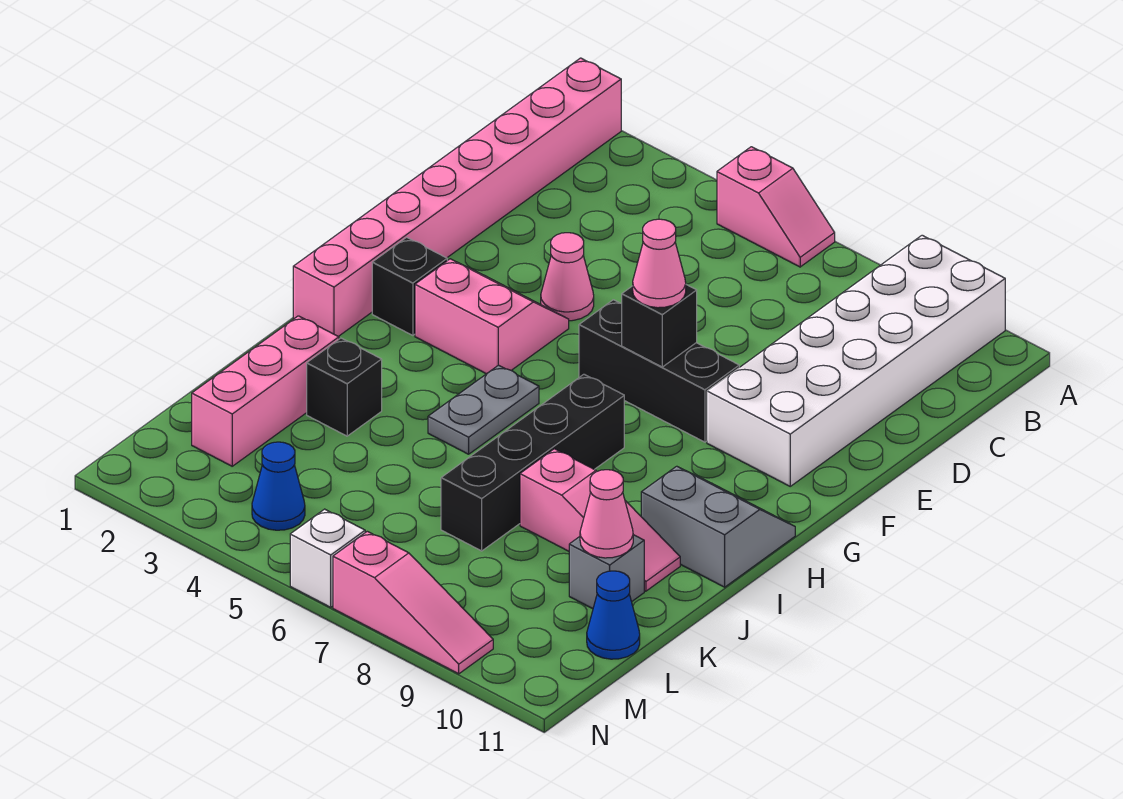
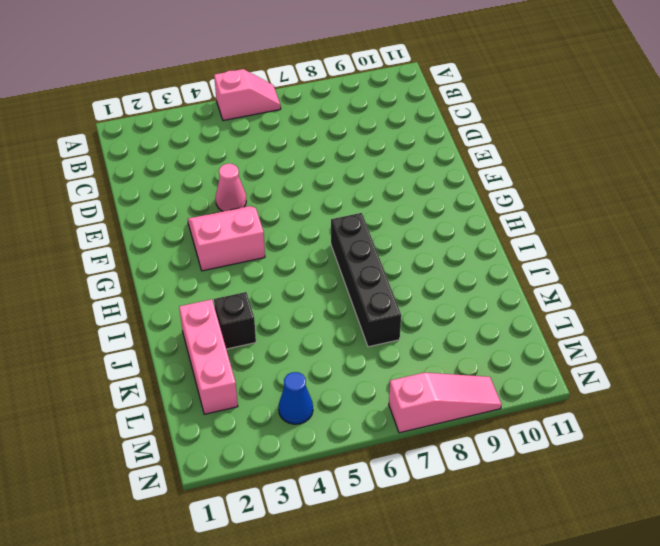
none -> pink 1x8 brick [293,58,621,336]
none -> white 2x6 brick [707,235,1005,486]
none -> black 1x3 brick [579,300,739,442]

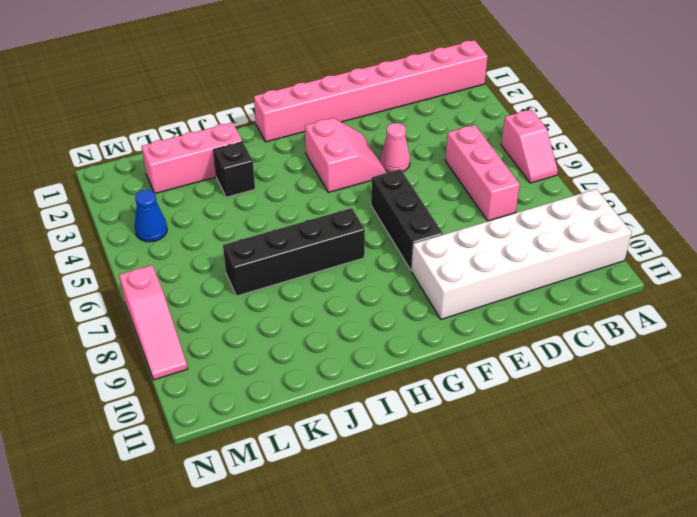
pink 1x3 brick [445,125,520,221] -> none
none -> black 1x1 brick [372,237,447,335]
none -> grey 1x2 plate [428,365,539,454]
none -> grey 2x2 slope [641,466,795,587]

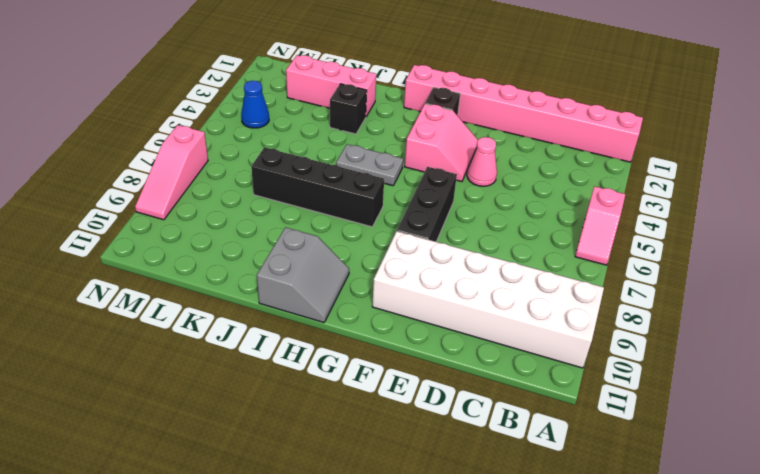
none -> pink 1x3 slope [520,449,680,591]
none -> grey 1x1 brick [569,535,644,609]
none -> blue 1x1 cone [587,571,640,659]

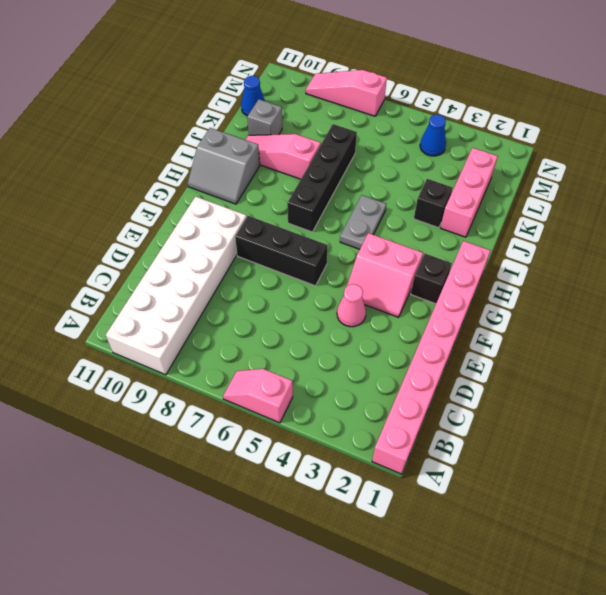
none -> white 1x1 brick [290,509,365,607]
none -> black 1x1 brick [622,284,697,367]
none -> pink 1x1 cone [580,470,633,558]

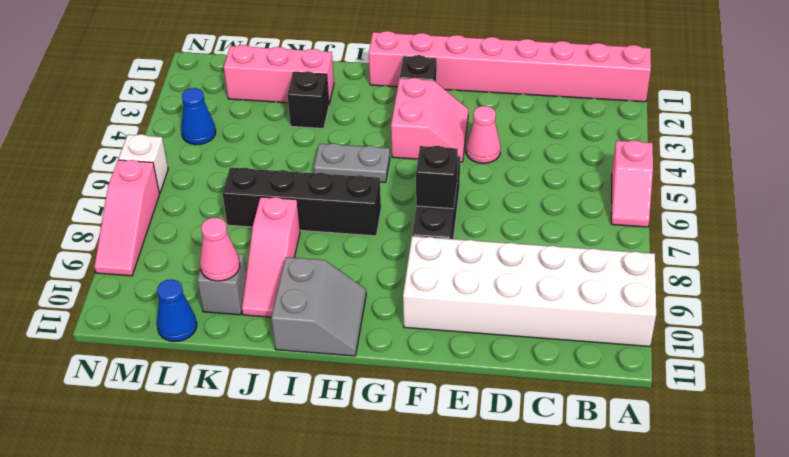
none -> pink 1x1 cone [633,219,686,308]

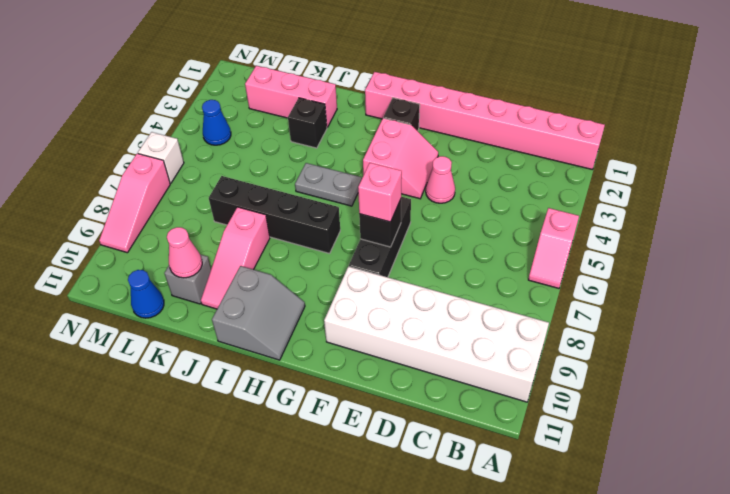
pink 1x1 brick [358,163,402,222] -> pink 1x1 cone [633,219,686,308]

